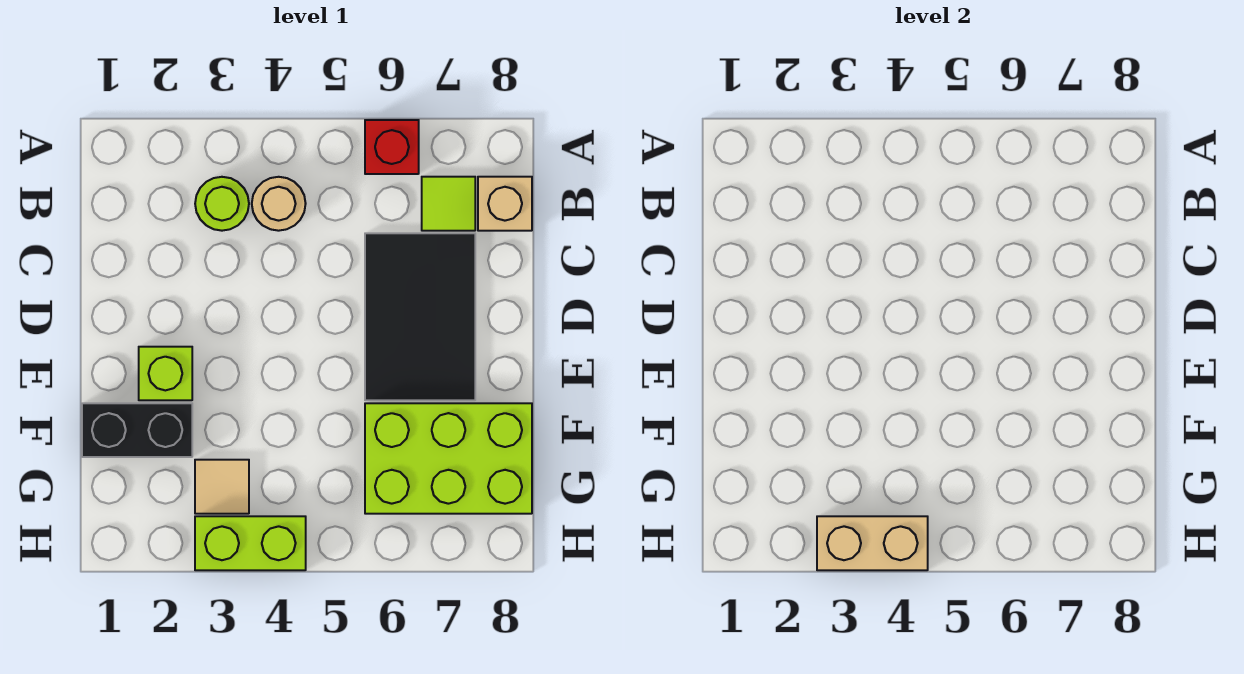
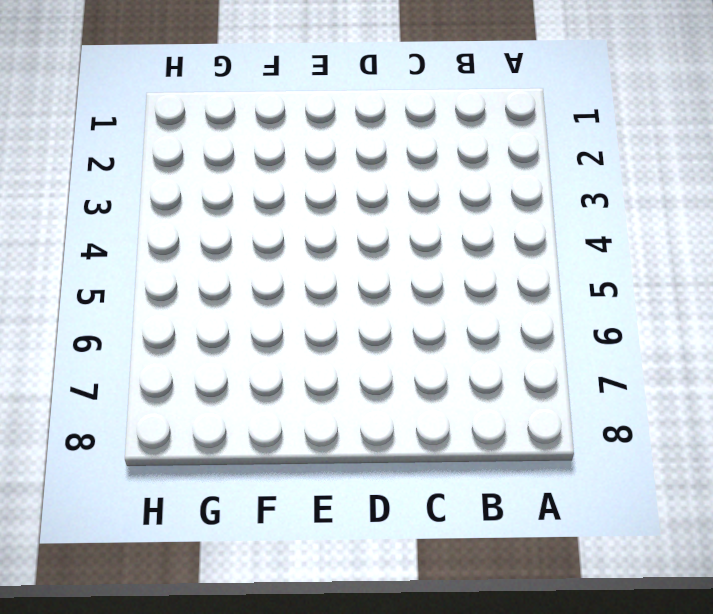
none -> red 1x1 brick [365,120,419,174]
none -> lime 1x1 round brick [195,177,249,231]
none -> tan 1x1 round brick [252,177,306,231]

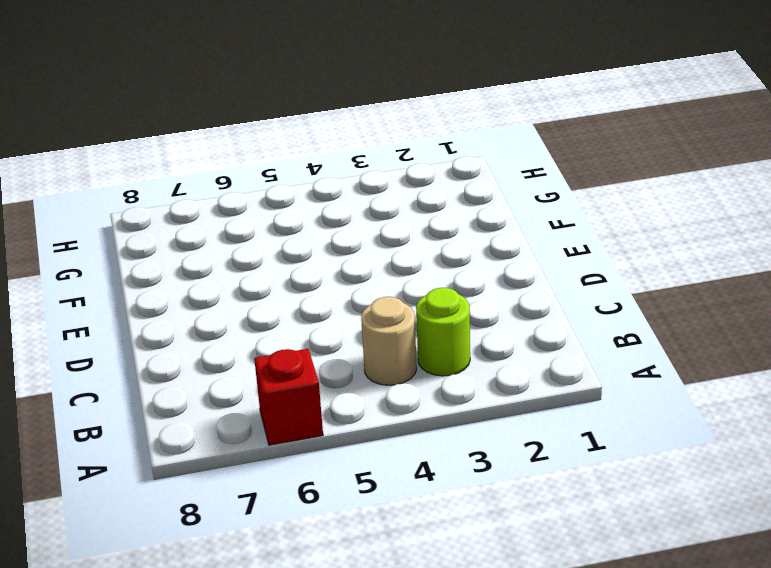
none -> lime 1x1 tile [422,177,475,231]
none -> tan 1x1 brick [478,177,532,231]
none -> black 2x3 tile [365,233,475,400]

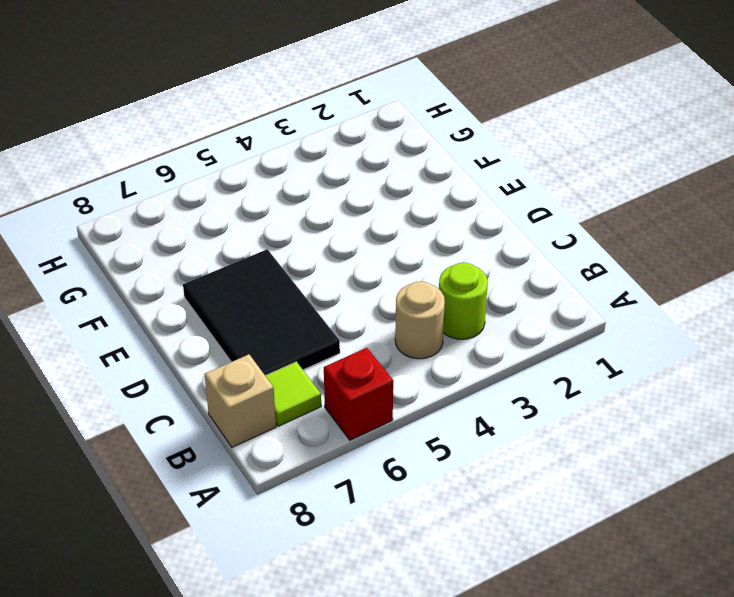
none -> lime 1x1 brick [139,347,192,400]
none -> black 1x2 brick [82,403,192,457]
none -> lime 2x3 brick [365,403,532,514]

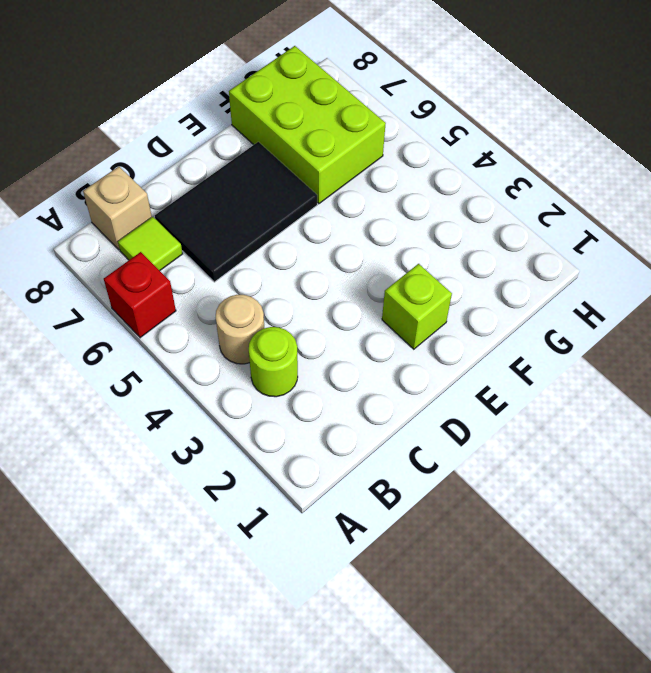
none -> black 1x2 brick [82,403,192,457]
none -> tan 1x1 tile [195,460,249,514]
none -> lime 1x2 brick [195,516,306,570]

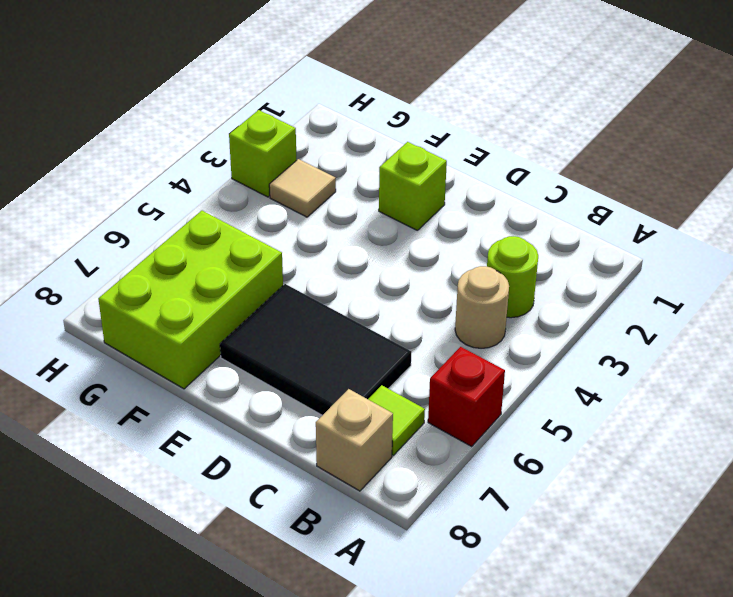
lime 1x1 brick [229,110,297,197] -> lime 1x2 brick [195,516,306,570]
none -> black 1x2 brick [82,403,192,457]
none -> tan 1x2 brick [817,516,928,570]

